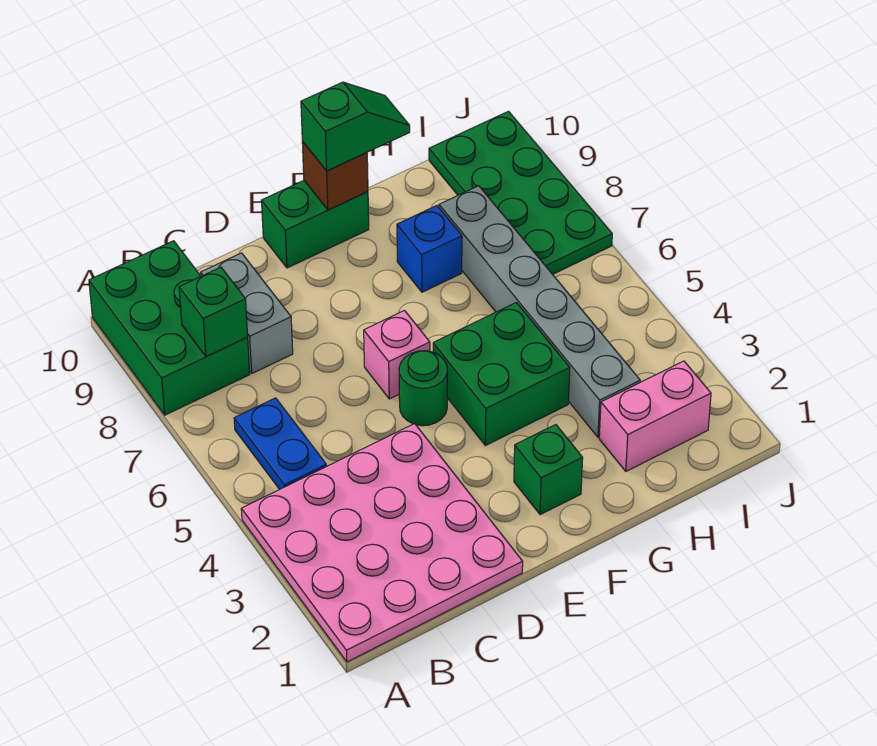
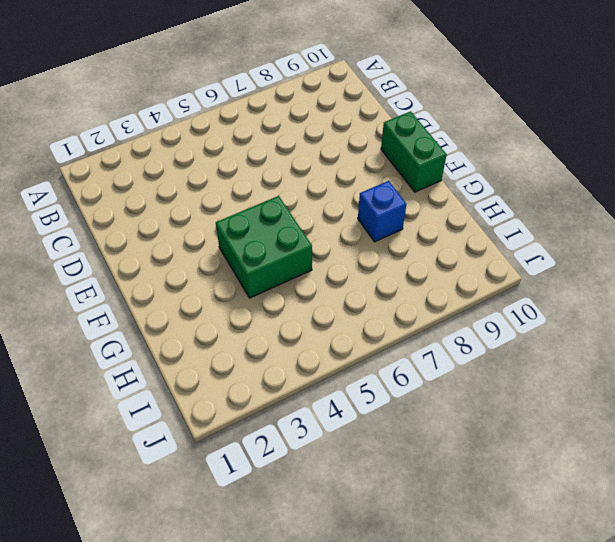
none -> pink 4x4 plate [241,424,523,662]
none -> green 2x3 brick [89,241,250,415]
none -> blue 1x2 plate [234,398,326,489]

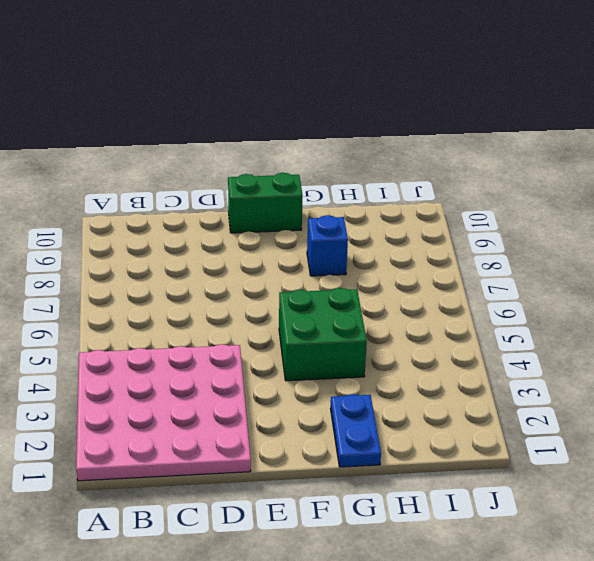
blue 1x2 plate [330,394,381,467] -> blue 1x2 plate moved to [234,398,326,489]
none -> green 2x3 brick [89,241,250,415]
none -> grey 1x2 brick [201,253,293,373]
none -> green 1x1 round brick [399,351,447,426]

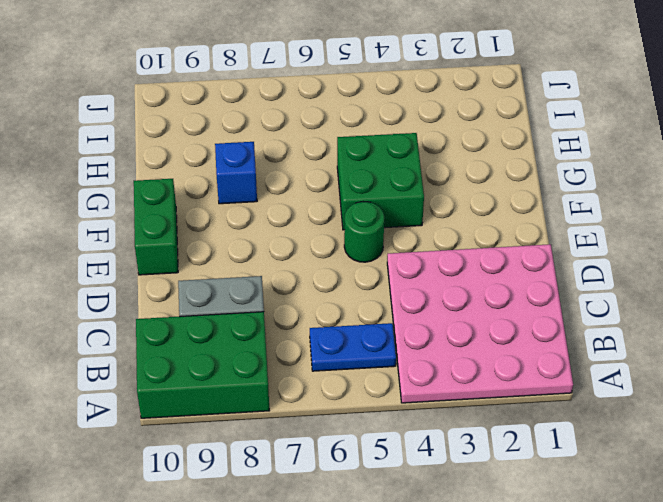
none -> pink 1x1 brick [364,311,430,399]
none -> green 1x1 brick [514,425,583,515]
none -> pink 1x2 brick [599,361,711,471]

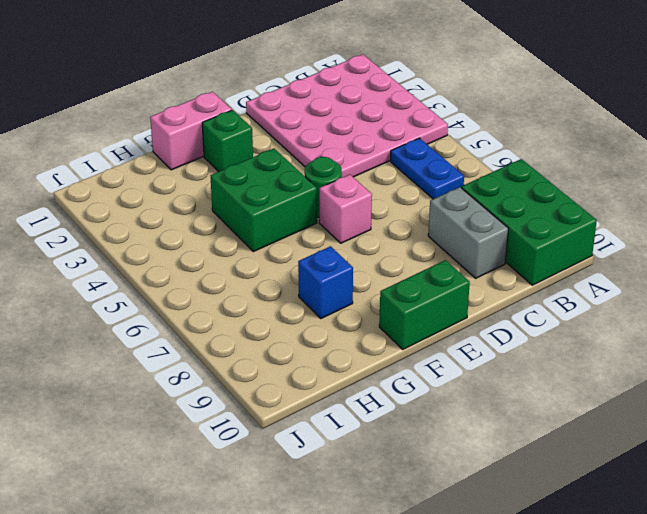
pink 1x2 brick [150,92,232,170] -> pink 1x2 brick moved to [599,361,711,471]
none -> grey 1x6 brick [439,186,640,437]
none -> green 2x4 plate [429,111,612,274]
none -> green 1x1 brick [179,267,248,357]

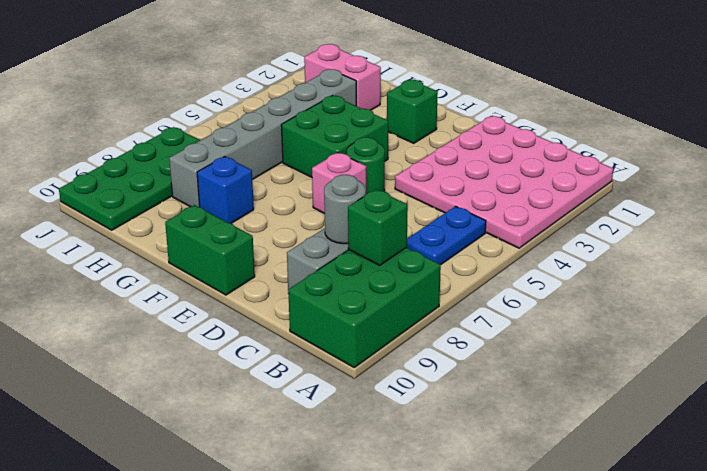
grey 1x1 round brick [324,175,366,244] -> none
none -> brown 1x1 brick [302,142,368,210]
none -> green 1x2 slope [301,82,410,171]

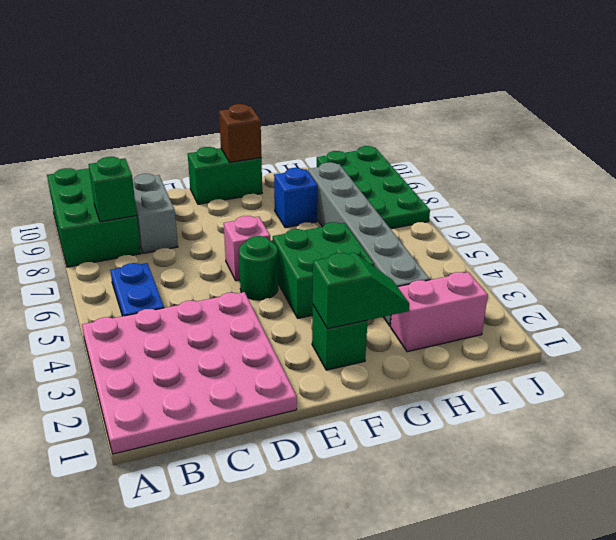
green 1x2 slope [313,253,409,329] -> green 1x2 slope moved to [301,82,410,171]

